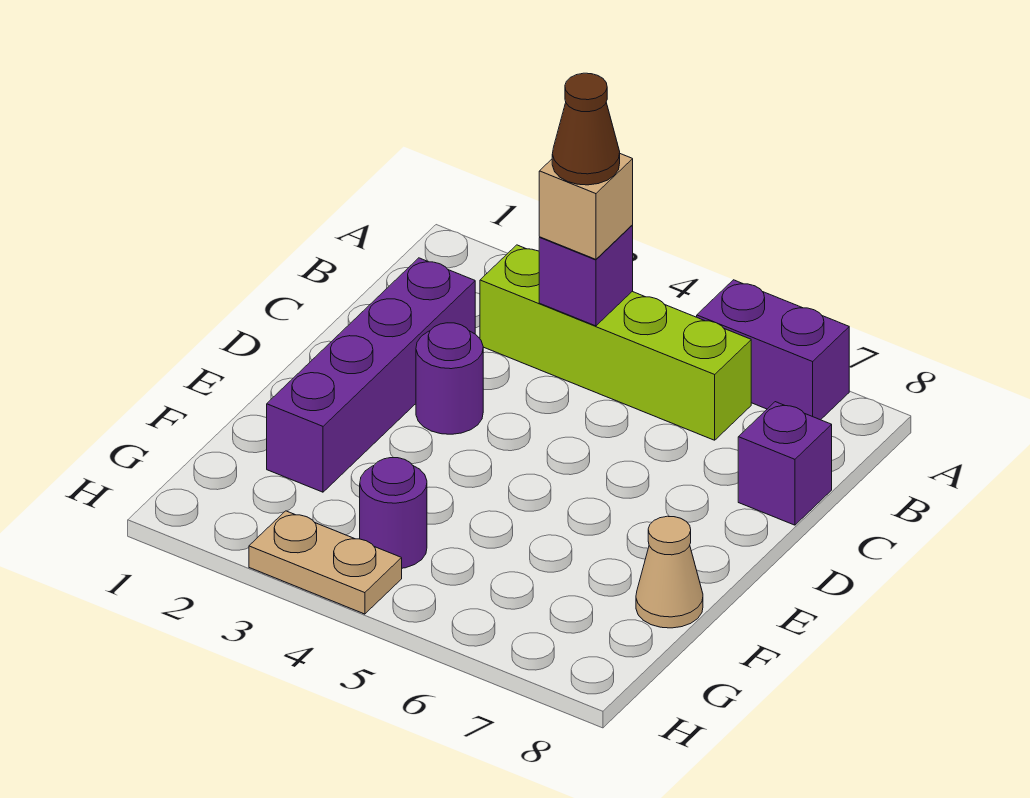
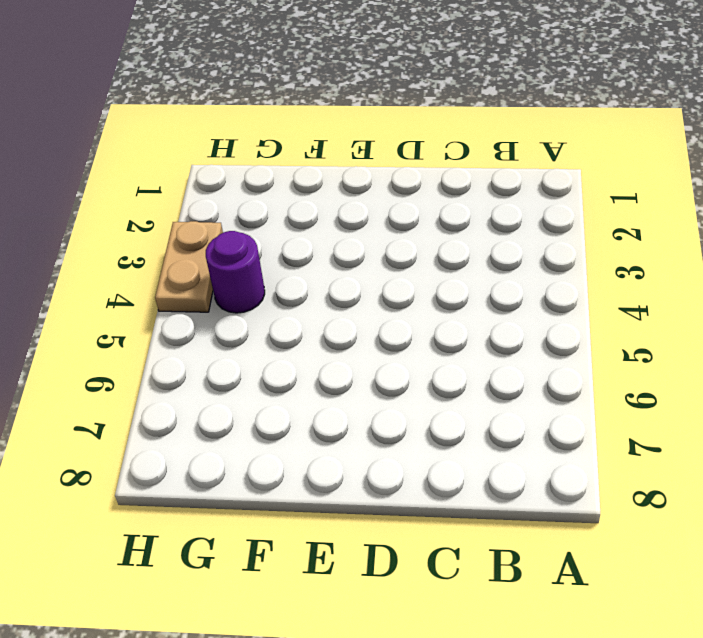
none -> purple 1x2 brick [697,280,849,420]
none -> lime 1x4 brick [480,245,751,440]

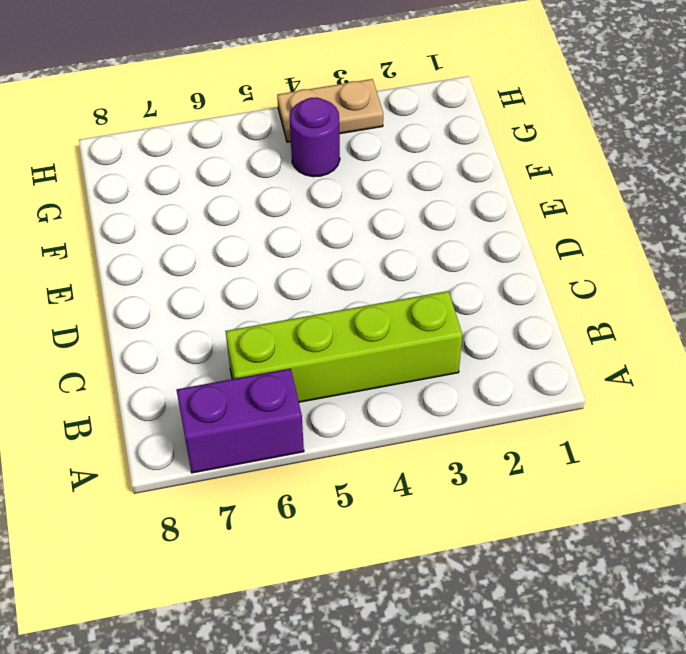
none -> purple 1x4 brick [267,258,475,492]
none -> purple 1x1 brick [738,402,832,525]

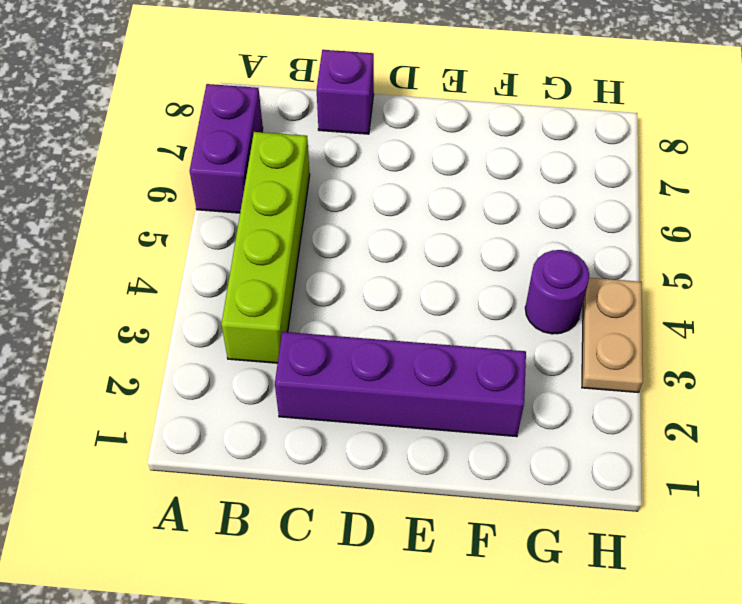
none -> purple 1x1 round brick [416,323,483,434]
none -> tan 1x1 cone [636,516,703,628]

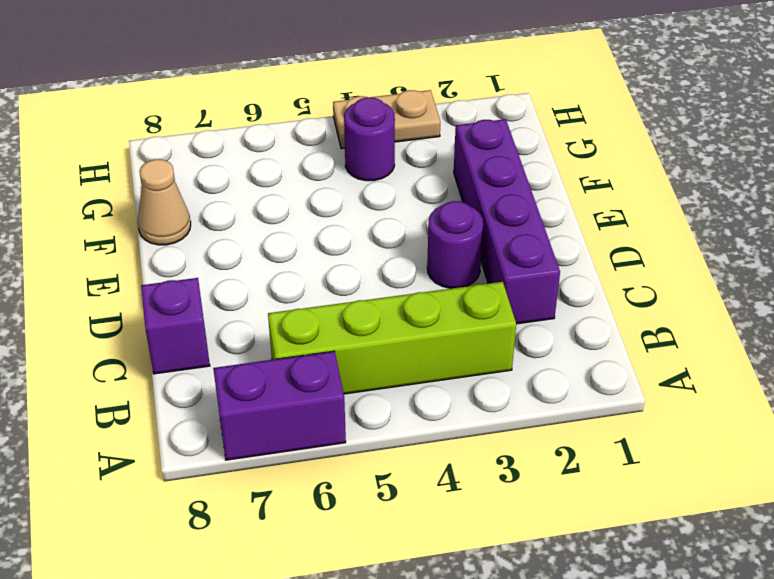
none -> purple 1x1 brick [539,225,633,326]
none -> tan 1x1 brick [539,154,633,259]

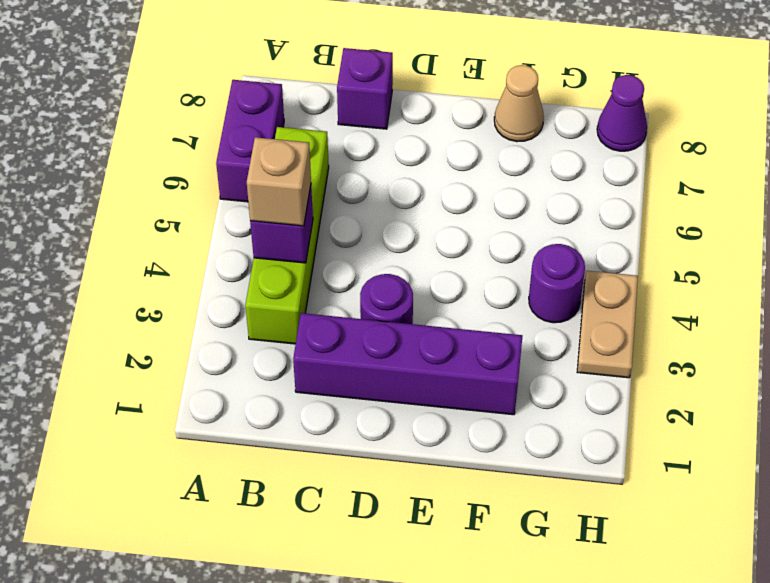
purple 1x1 cone [597,75,647,151] -> none
none -> brown 1x1 cone [552,73,620,185]

